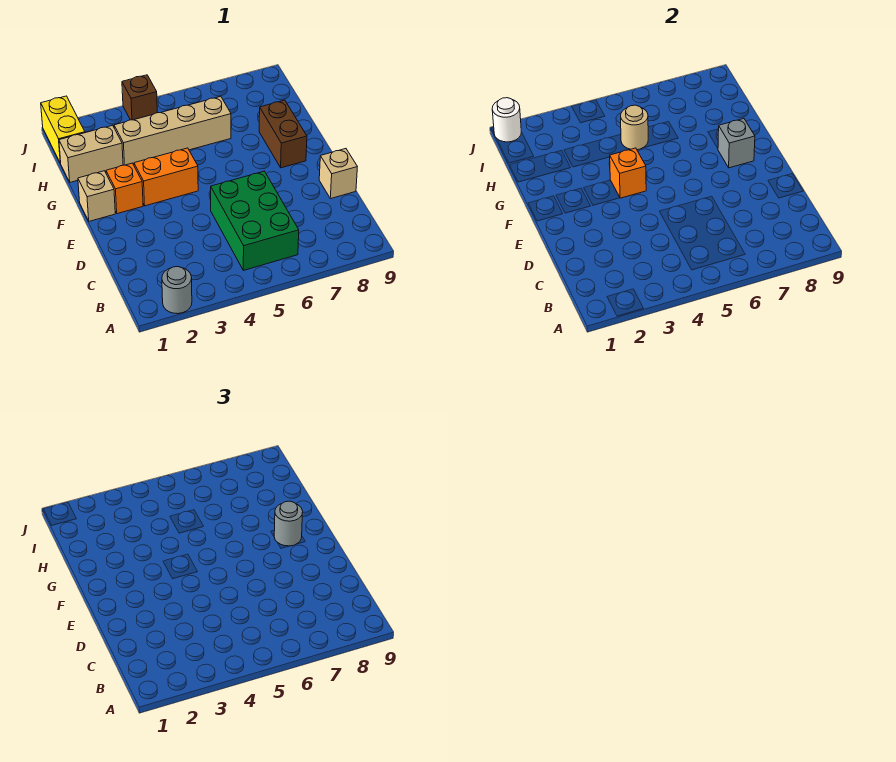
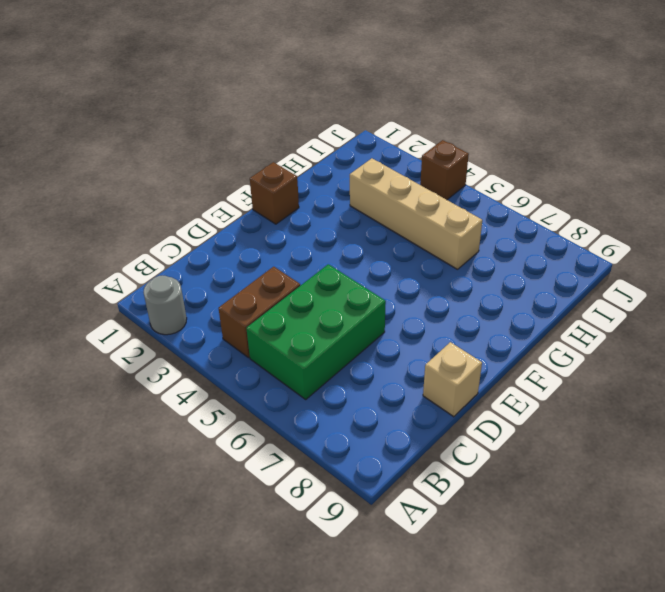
brown 1x2 brick [219,267,300,358] -> brown 1x2 brick moved to [259,100,307,168]
brown 1x1 brick [250,162,299,224] -> tan 1x1 brick [78,171,115,221]
none -> orange 1x1 brick [106,163,143,214]
none -> orange 1x2 brick [134,148,198,206]
none -> tan 1x2 brick [59,125,123,182]

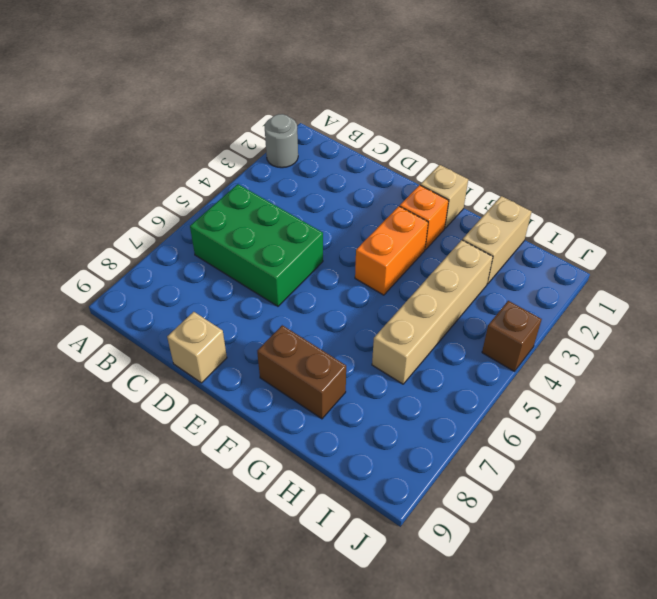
none -> yellow 1x2 brick [41,96,85,163]
none -> orange 1x1 brick [610,148,646,198]
none -> grey 1x1 brick [718,119,755,168]

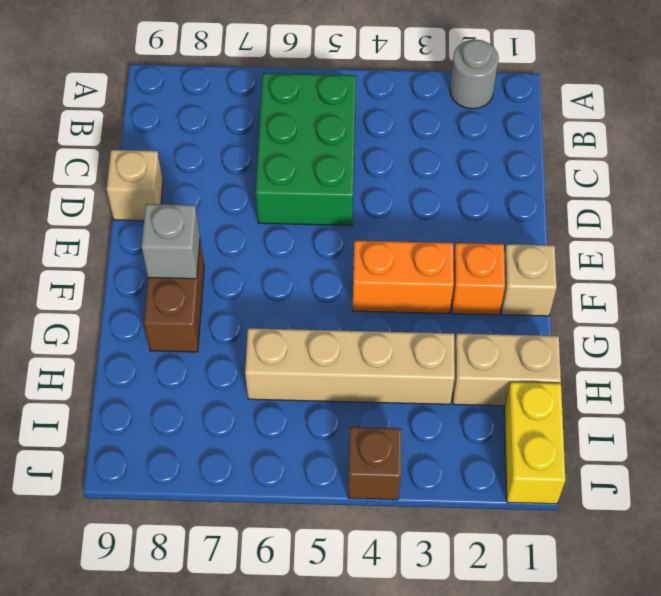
none -> orange 1x1 brick [610,148,646,198]
none -> tan 1x1 round brick [621,105,648,150]
none -> white 1x1 round brick [492,98,521,142]

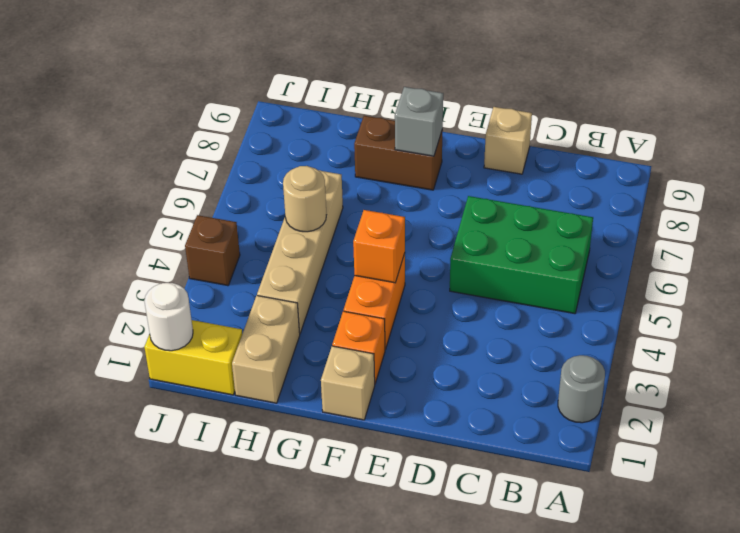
none -> grey 1x1 round brick [274,501,303,546]

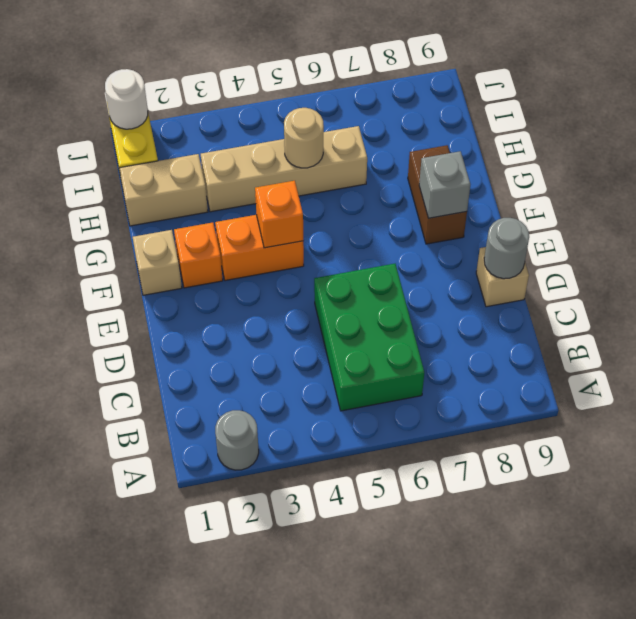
grey 1x1 round brick [484,218,529,279] -> grey 1x1 round brick moved to [274,501,303,546]
none -> brown 1x1 brick [122,75,157,120]

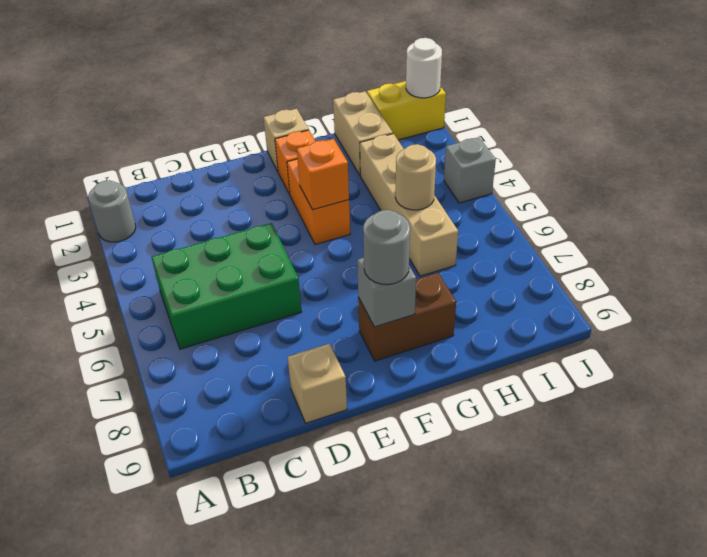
grey 1x1 brick [444,137,496,203] -> brown 1x1 brick [122,75,157,120]

